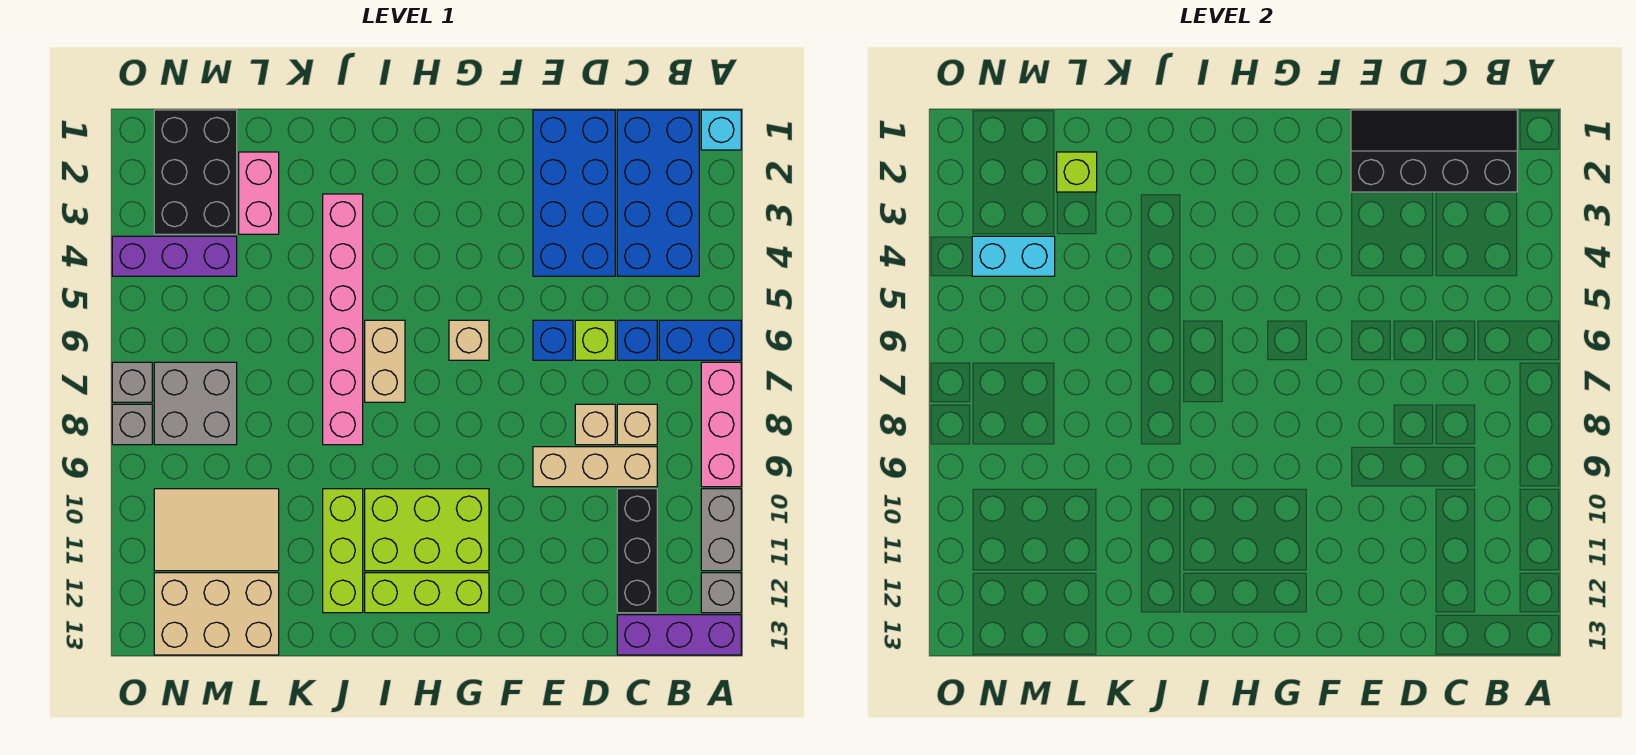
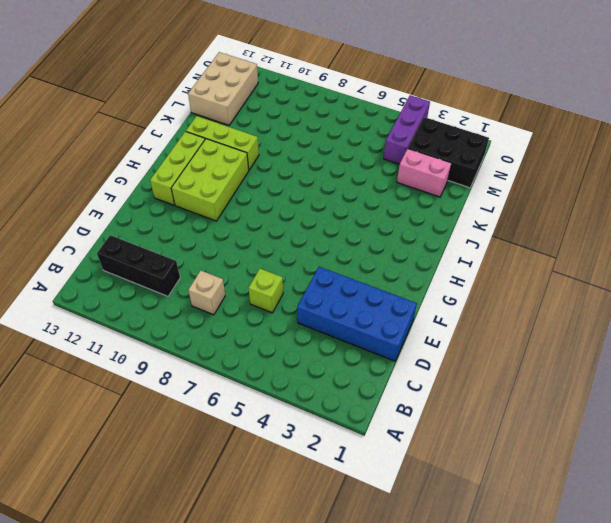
none -> cyan 1x1 brick [701,110,741,150]
none -> blue 1x2 brick [659,320,741,360]
none -> pink 1x3 brick [701,362,741,487]
none -> grey 1x2 brick [701,489,741,571]

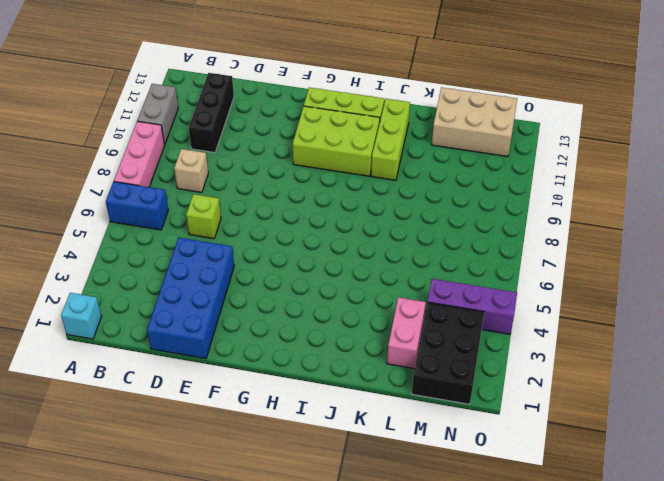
none -> grey 1x1 brick [701,573,741,613]
none -> purple 1x3 brick [617,615,741,655]
none -> blue 2x4 brick [617,110,699,276]
none -> blue 1x1 brick [617,320,657,360]

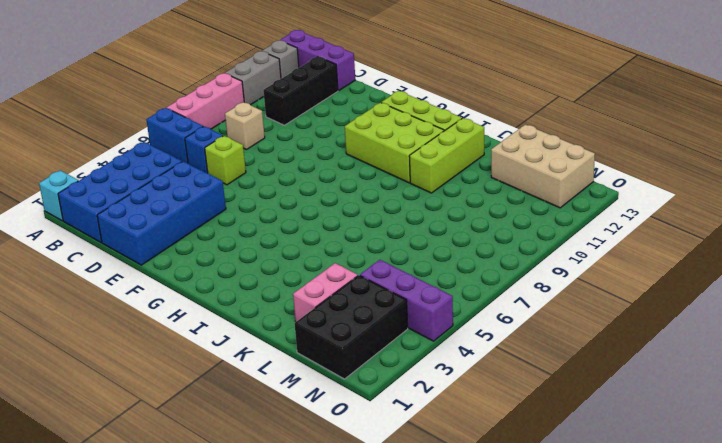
none -> tan 1x3 brick [533,447,657,487]
none -> tan 1x1 brick [575,404,615,445]
none -> blue 1x1 brick [533,320,573,360]
none -> tan 1x1 brick [449,320,489,360]

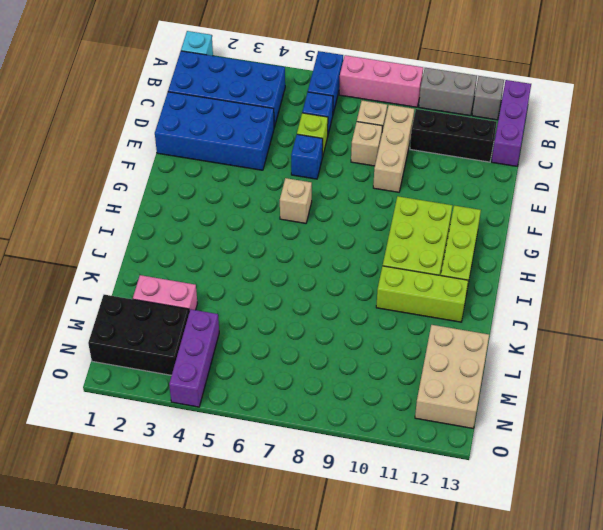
none -> tan 1x2 brick [365,320,405,402]
none -> pink 1x6 brick [323,194,363,445]
none -> tan 2x3 tile [154,489,279,571]
none -> grey 2x2 brick [154,362,237,445]

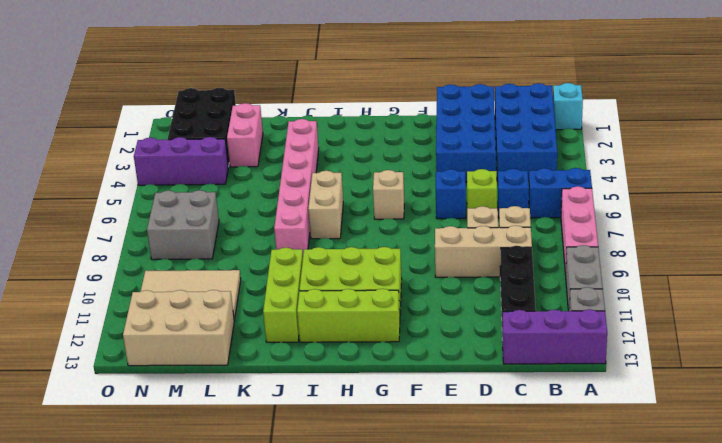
none -> grey 1x1 brick [112,362,152,402]
none -> grey 1x1 brick [112,404,152,445]
none -> black 2x4 slope [1351,110,1517,192]
none -> lime 1x1 brick [1057,152,1097,192]

